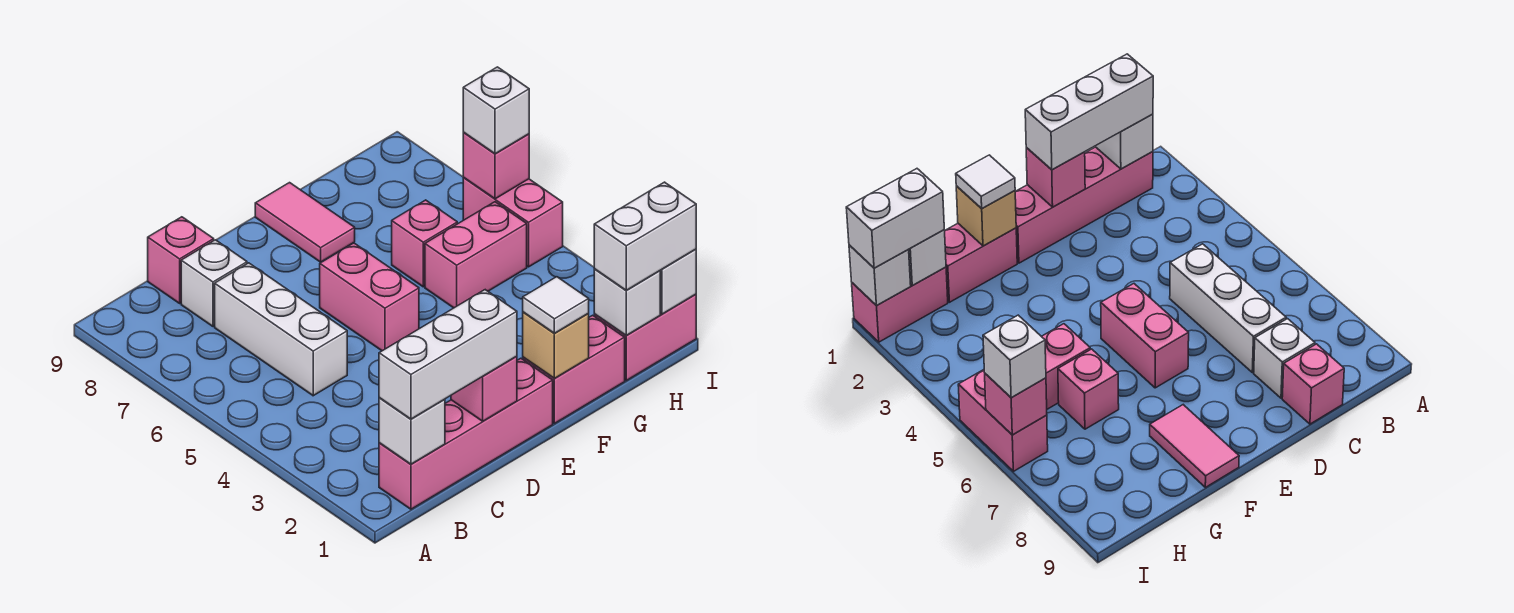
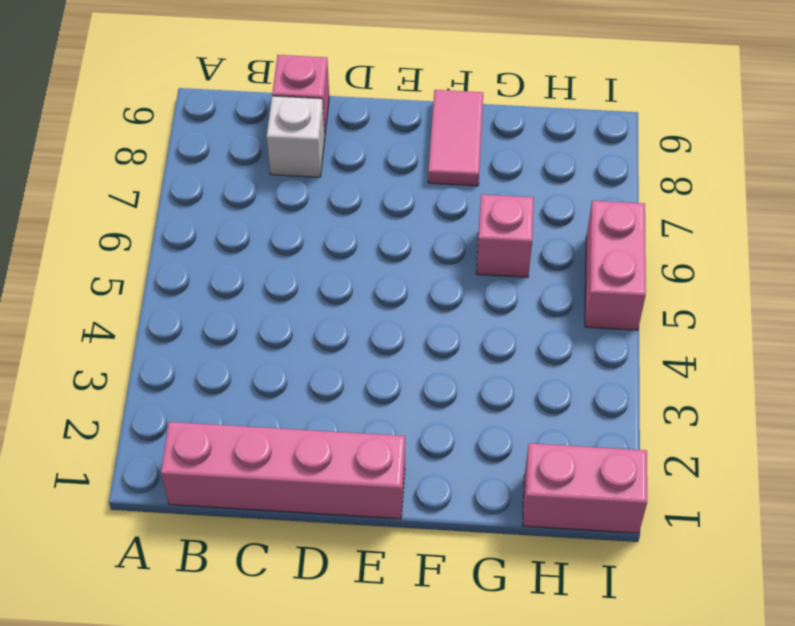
none -> white 1x3 brick [215,263,347,396]
none -> pink 1x2 brick [320,243,419,351]
none -> pink 1x2 brick [523,315,625,423]

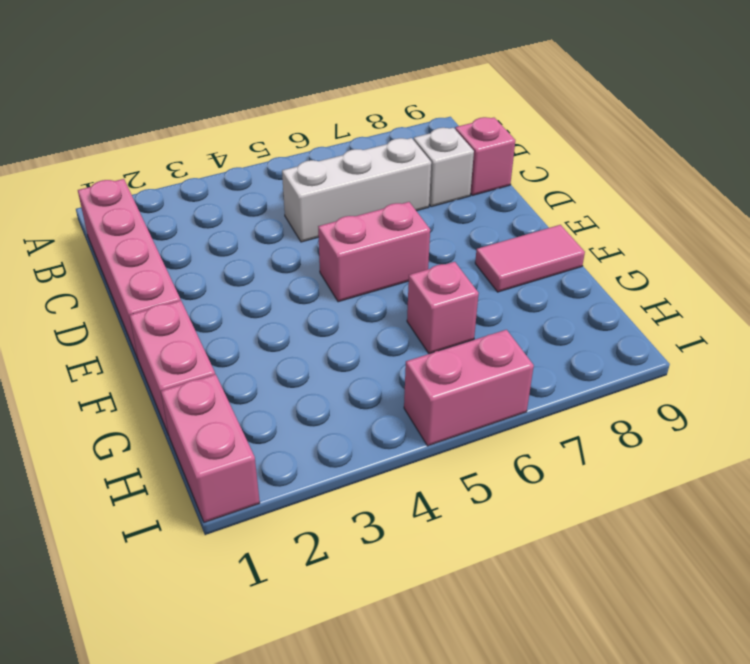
none -> pink 1x2 brick [425,202,527,308]
none -> white 1x1 brick [379,398,445,464]
none -> pink 1x1 brick [451,356,517,421]

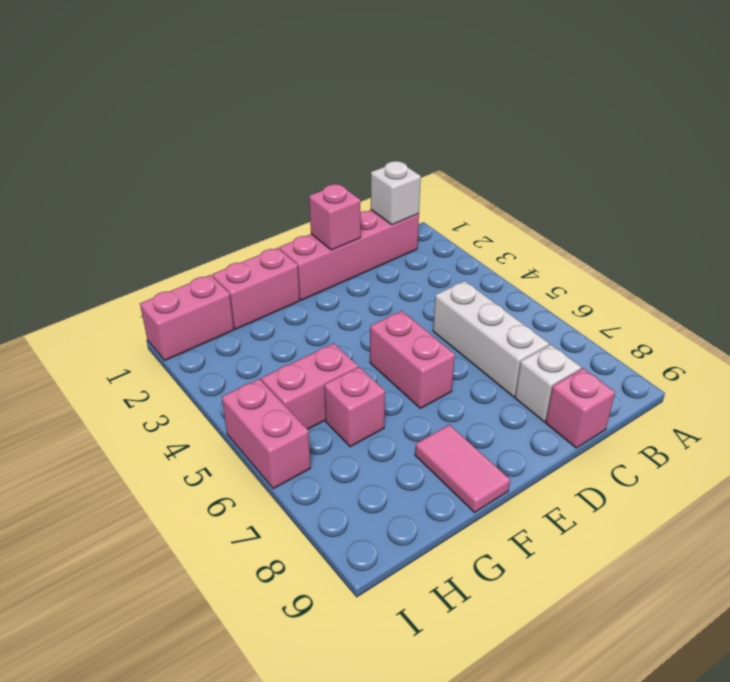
none -> tan 1x1 brick [523,312,589,378]
none -> white 1x1 brick [594,269,660,336]
none -> white 1x1 brick [660,249,696,314]

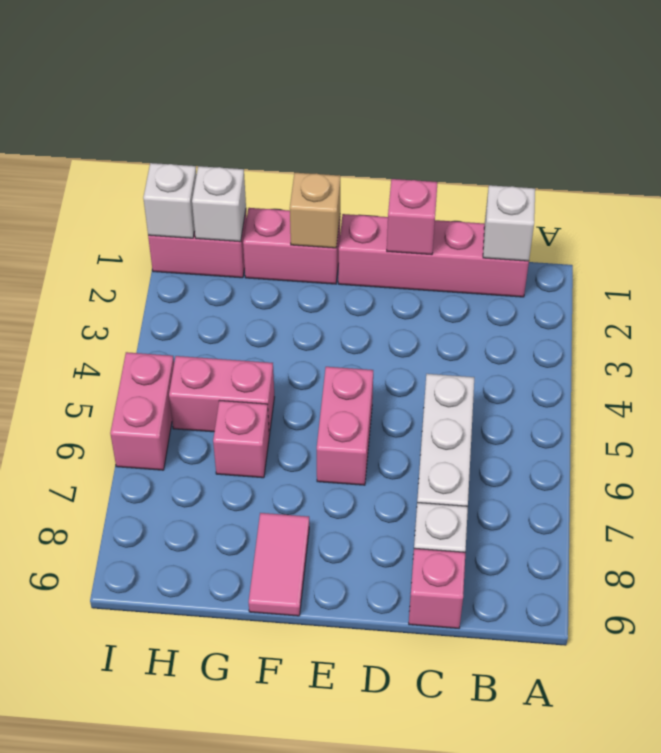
none -> pink 1x1 brick [463,133,529,199]
none -> white 1x3 brick [379,290,517,419]
none -> white 1x1 tile [523,277,589,333]

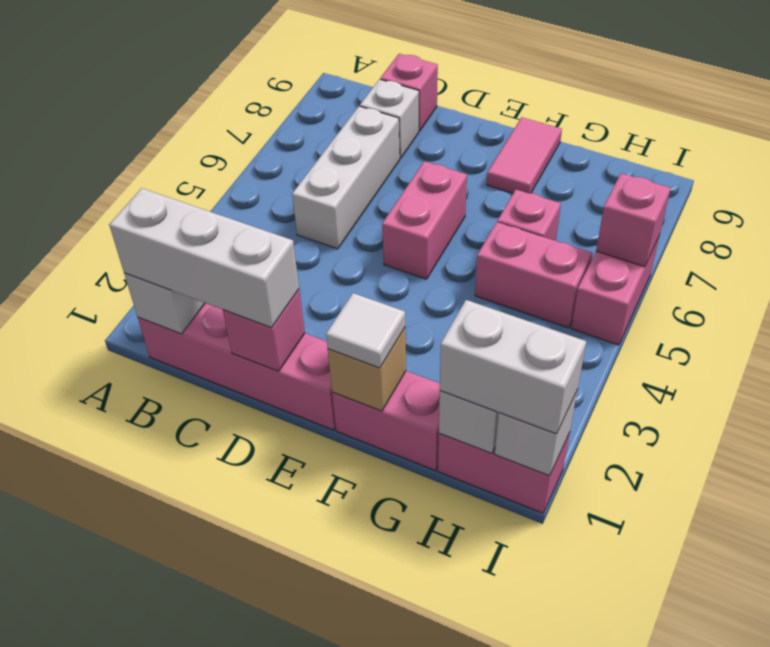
none -> white 1x1 brick [463,67,529,154]

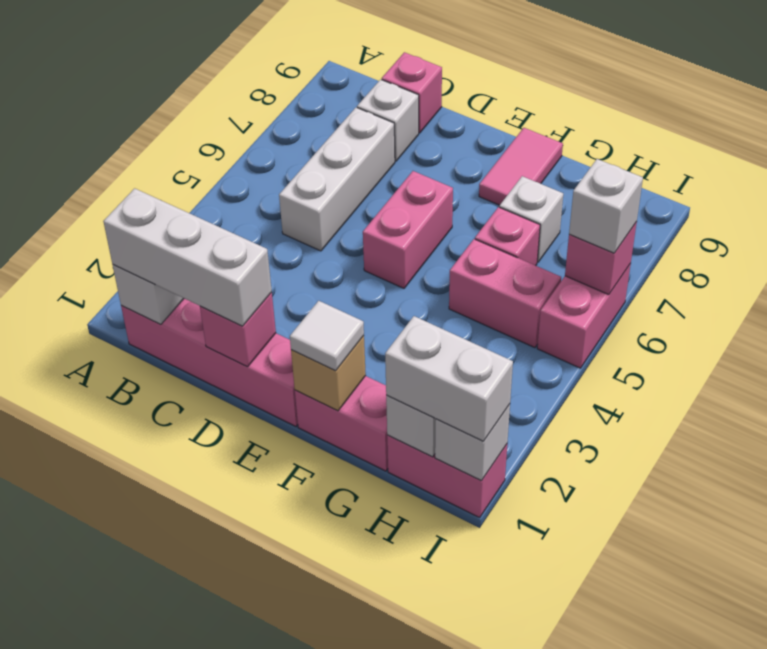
white 1x1 brick [499,176,563,262] -> none

